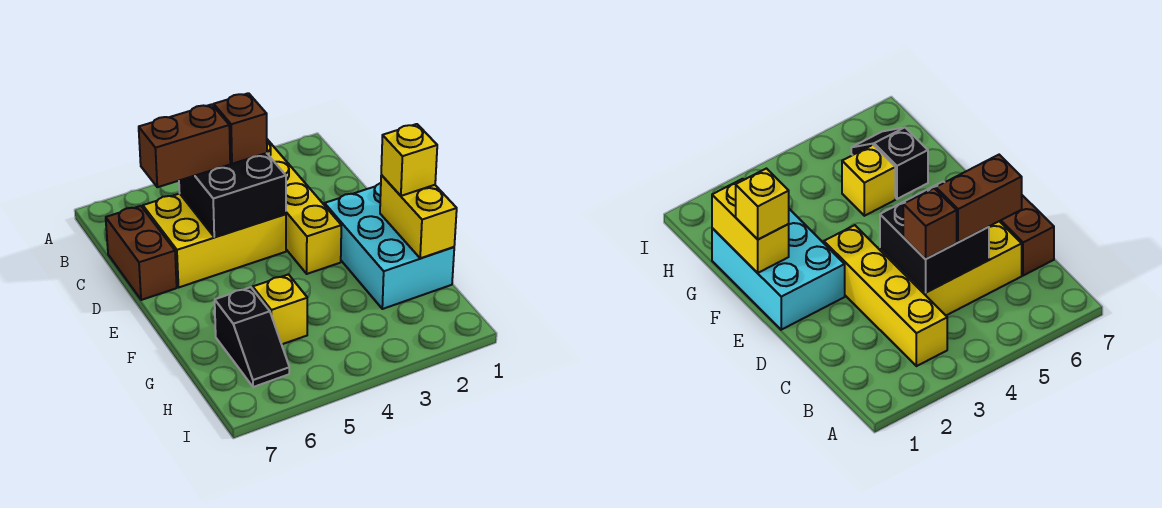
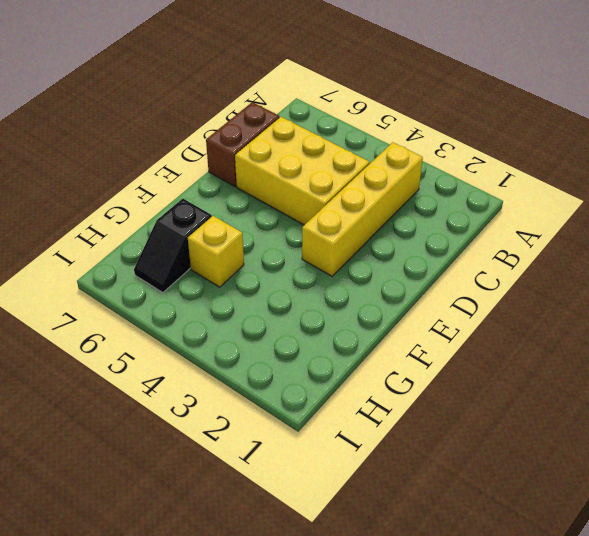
none -> cyan 2x3 brick [325,183,454,309]
none -> black 2x2 brick [179,153,286,237]

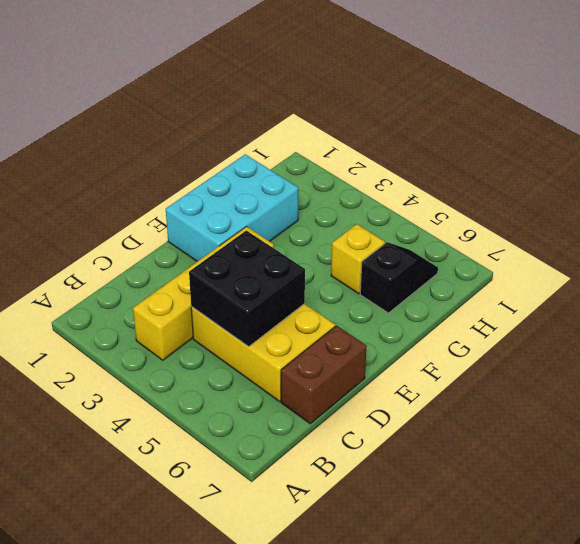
none -> yellow 1x2 brick [380,175,457,258]
none -> brown 1x1 brick [214,93,267,164]

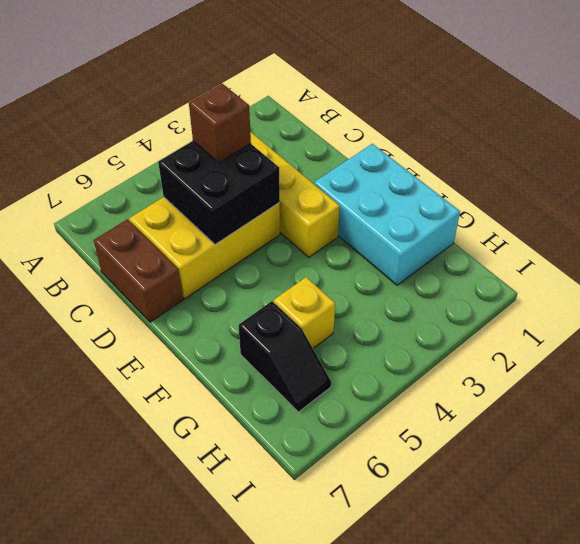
none -> yellow 1x2 brick [380,175,457,258]
none -> brown 1x2 brick [139,104,230,187]

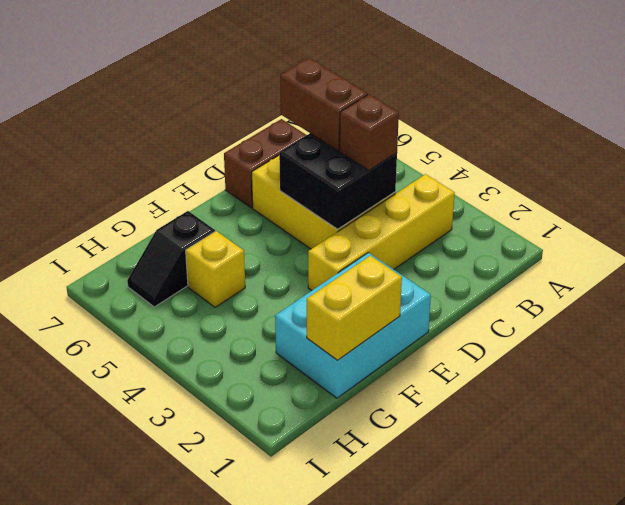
none -> yellow 1x1 brick [381,124,437,196]

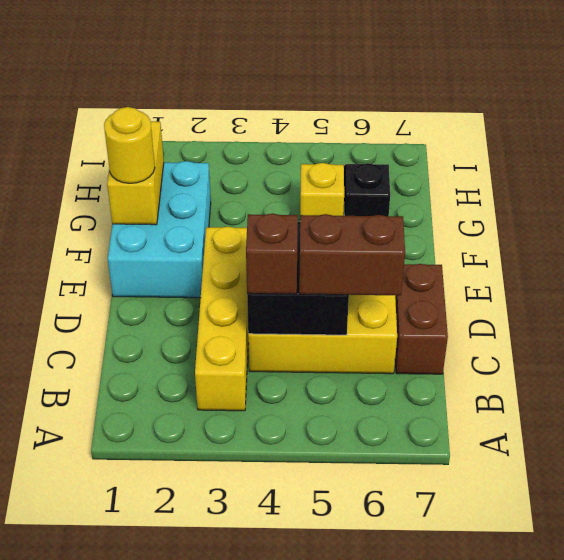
yellow 1x1 round brick [104,107,155,183] -> yellow 1x1 brick [381,124,437,196]

